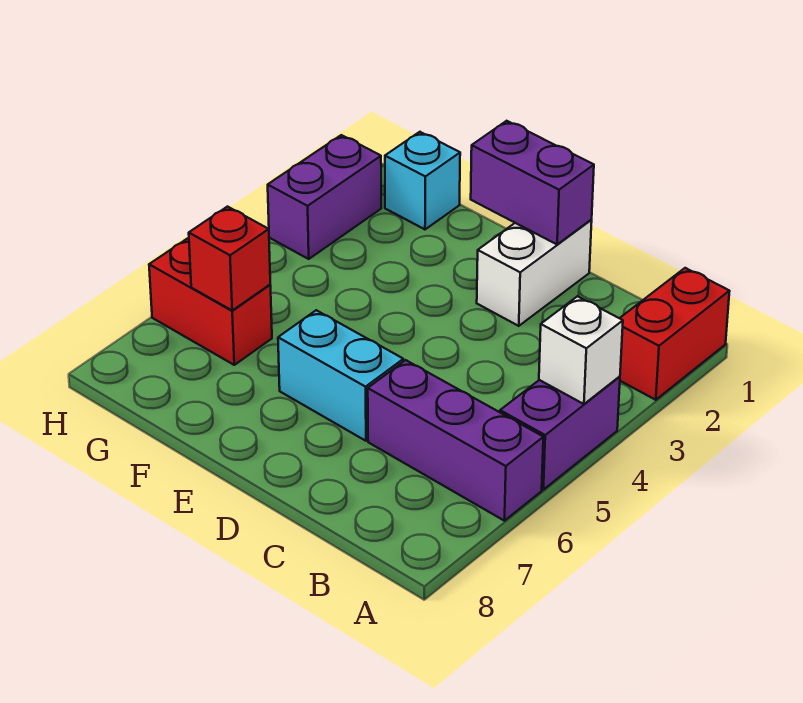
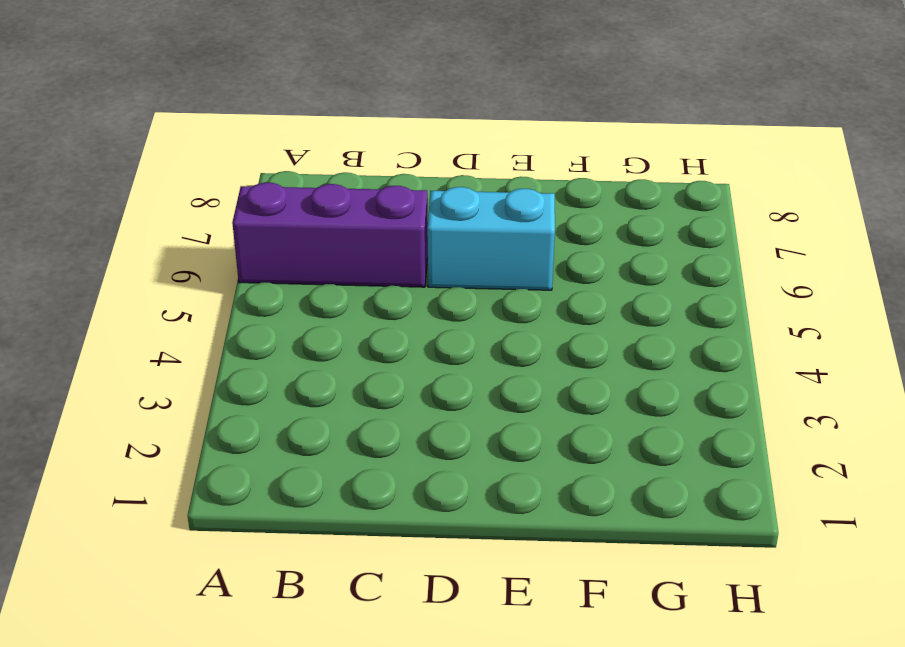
none -> red 1x2 brick [620,268,730,400]
none -> purple 1x2 brick [500,376,620,490]

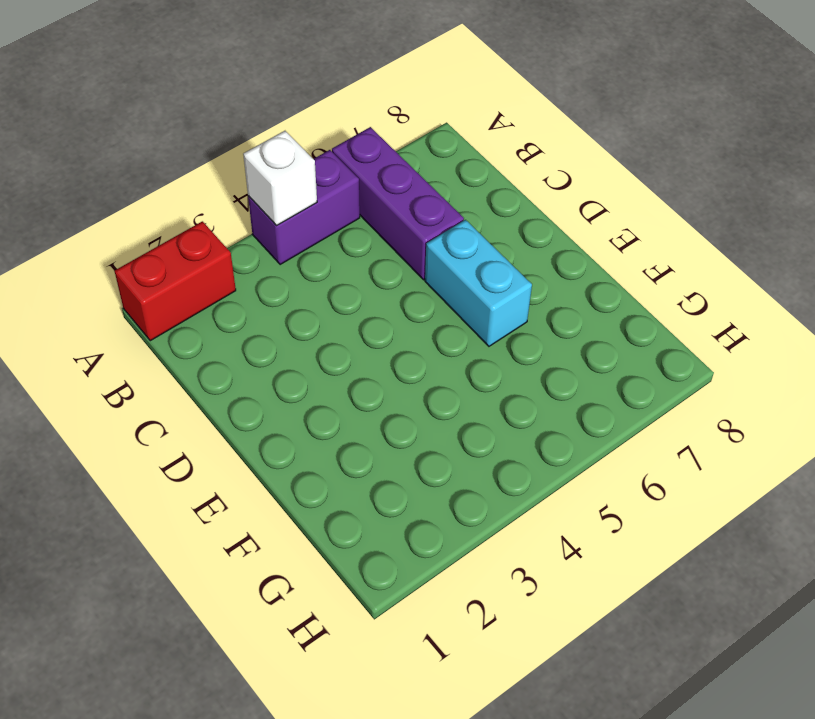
none -> white 1x2 brick [477,220,592,326]
none -> cyan 1x1 brick [385,132,460,229]

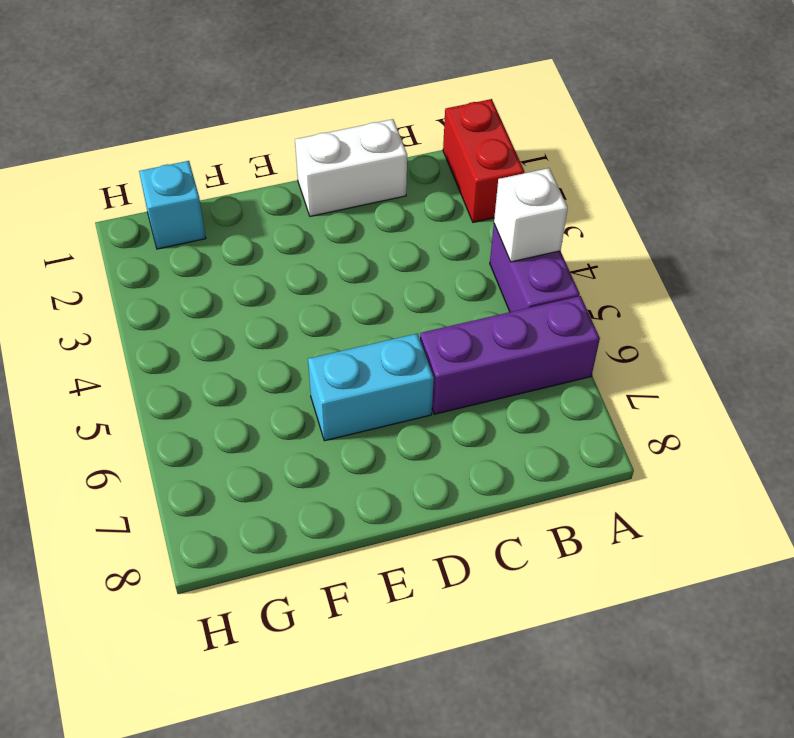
white 1x2 brick [295,119,407,216] -> white 1x2 brick turned to [477,220,592,326]
none -> red 1x2 brick [149,239,272,365]
none -> purple 1x2 brick [268,135,381,259]

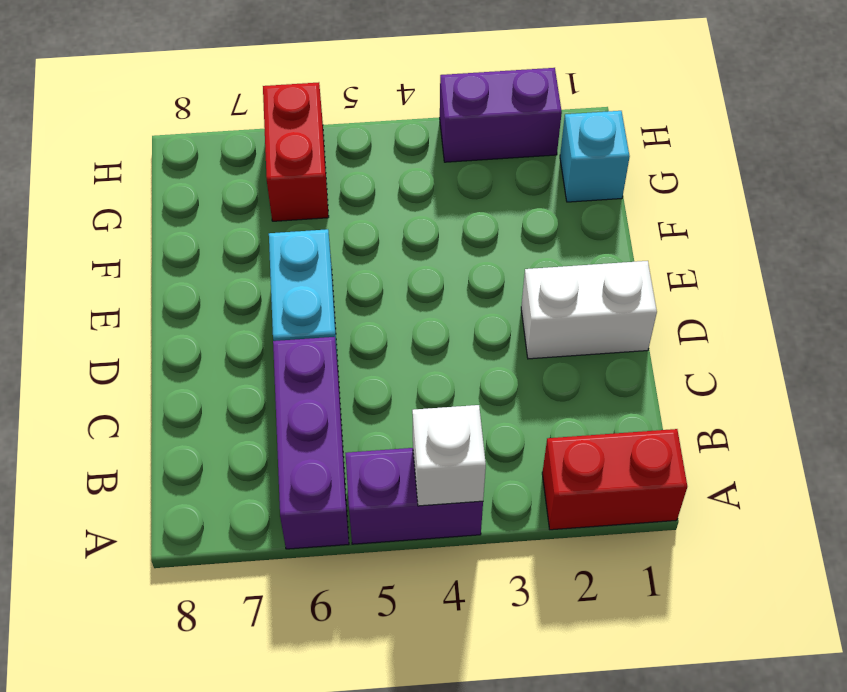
none -> purple 1x2 brick [471,121,594,244]
none -> red 1x1 brick [189,207,270,310]

